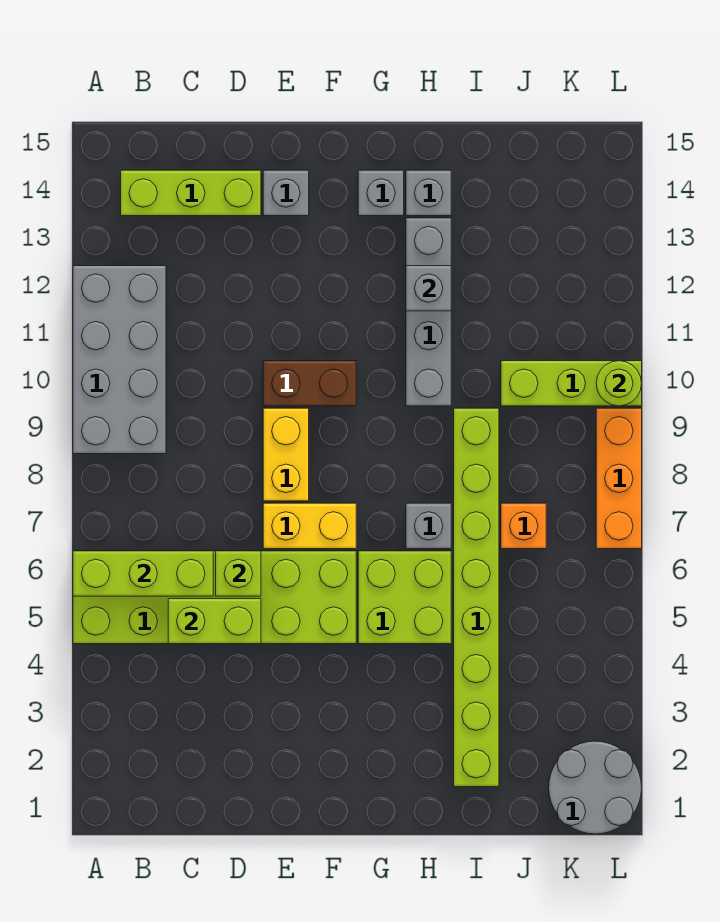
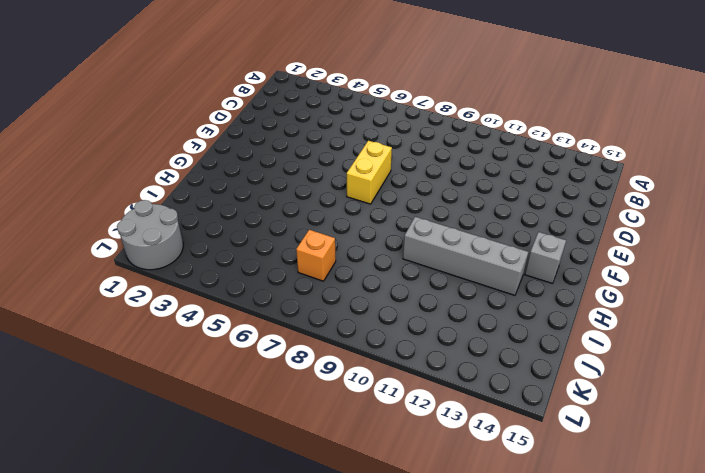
none -> lime 2x6 brick [73,551,356,644]
none -> grey 2x4 brick [73,266,166,454]
none -> lime 1x3 brick [121,170,261,216]

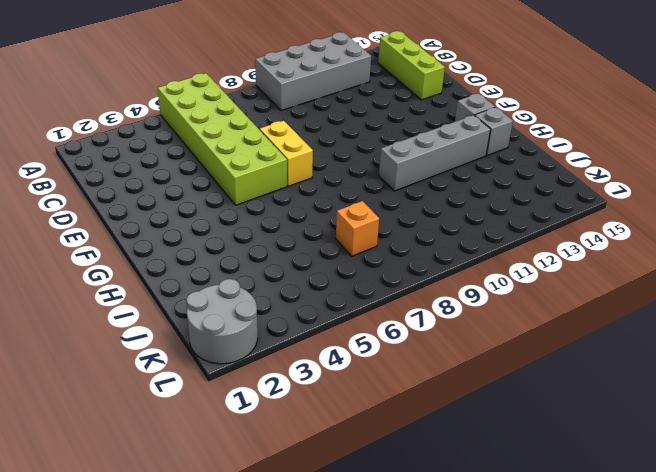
none -> yellow 1x2 brick [263,408,309,501]
none -> brown 1x2 brick [263,361,356,406]
none -> grey 1x1 brick [263,170,309,216]

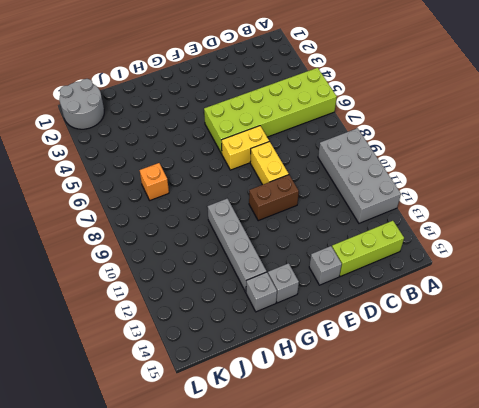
none -> lime 2x2 brick [358,551,451,644]
none -> grey 1x1 brick [406,503,451,549]
none -> lime 1x8 brick [454,408,499,787]

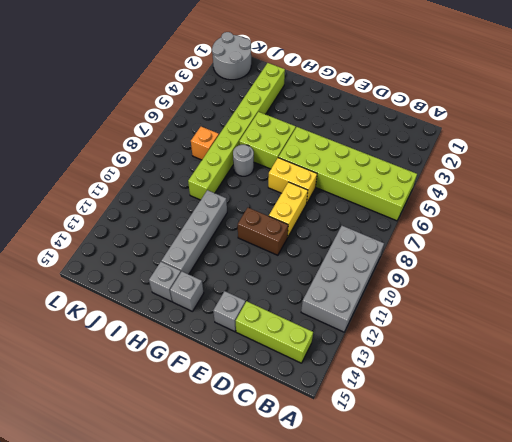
grey 1x1 round brick [233,145,254,176] -> grey 1x1 brick [406,503,451,549]
none -> lime 1x3 brick [501,361,642,406]
none -> orange 1x3 brick [596,408,642,549]
none -> lime 1x3 brick [73,551,213,596]

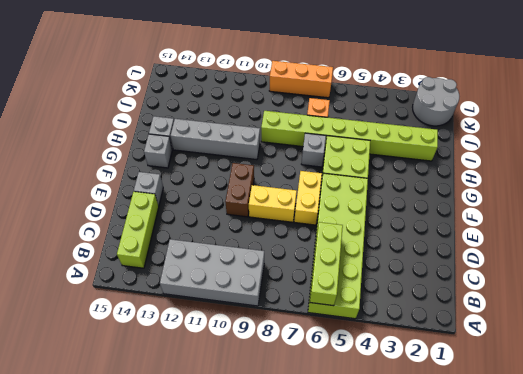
none -> lime 1x3 brick [501,361,642,406]
none -> lime 1x2 brick [168,599,261,644]
none -> lime 1x1 brick [216,551,261,596]

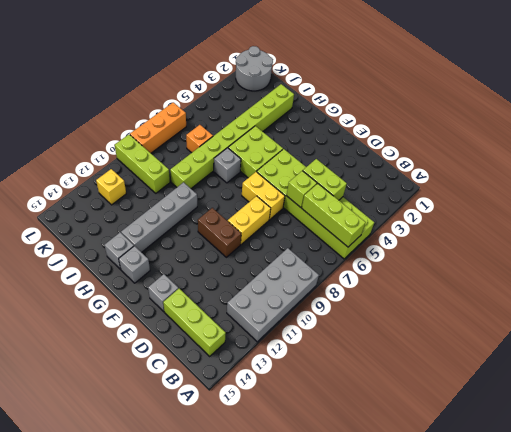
yellow 1x1 brick [96,169,126,205] -> none
none -> grey 1x1 brick [406,266,451,311]
none -> lime 1x1 round brick [596,361,642,406]

